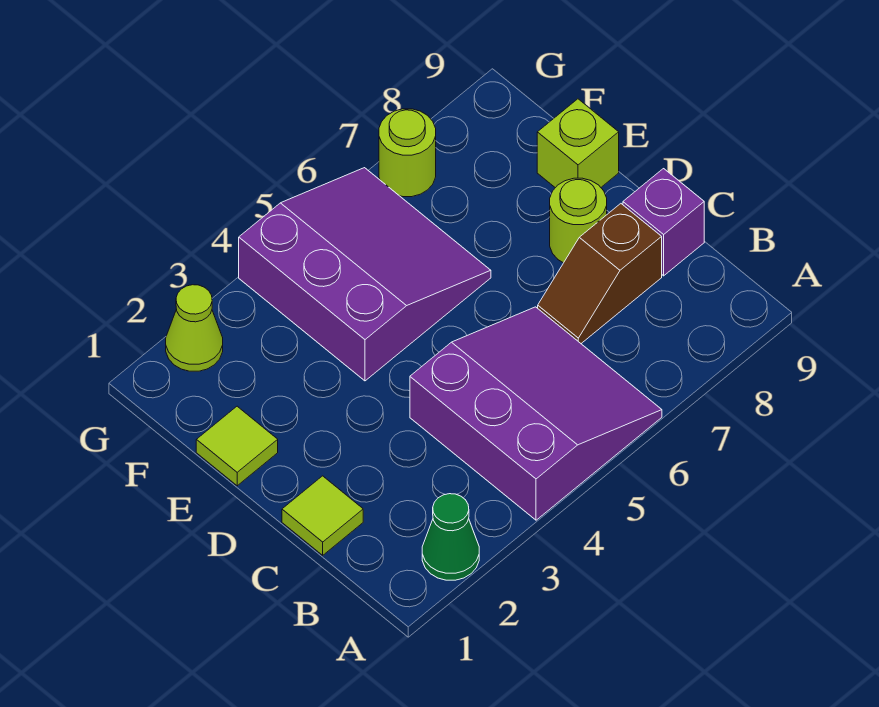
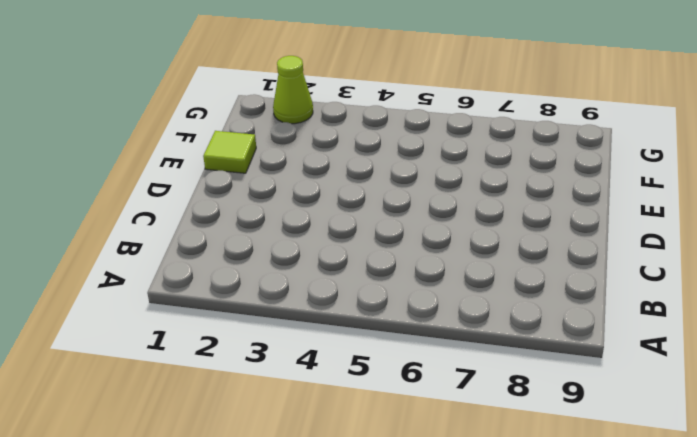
none -> green 1x1 cone [422,494,479,580]
none -> purple 3x3 slope [410,307,662,520]

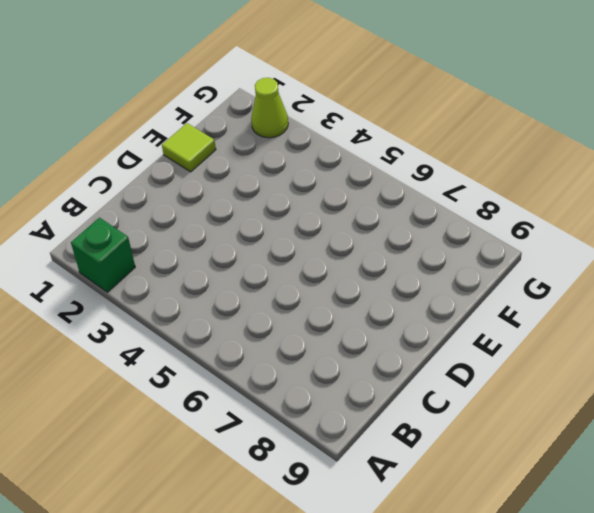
green 1x1 brick [71,218,135,292] -> green 1x1 cone [422,494,479,580]
none -> purple 3x3 slope [410,307,662,520]
none -> lime 1x1 tile [282,476,363,555]

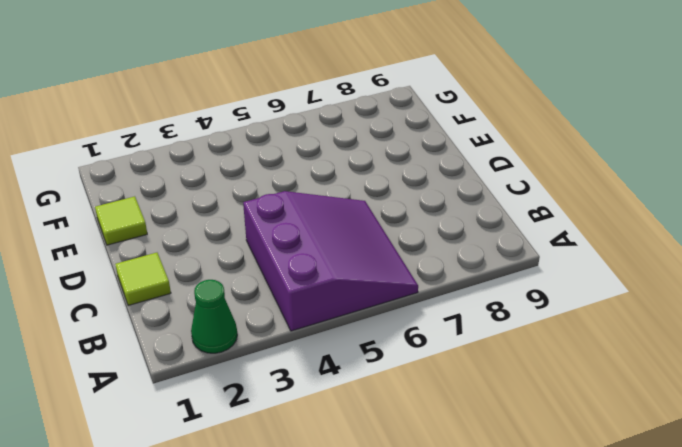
none -> brown 1x2 slope [538,204,662,343]
none -> purple 1x1 brick [623,169,704,276]

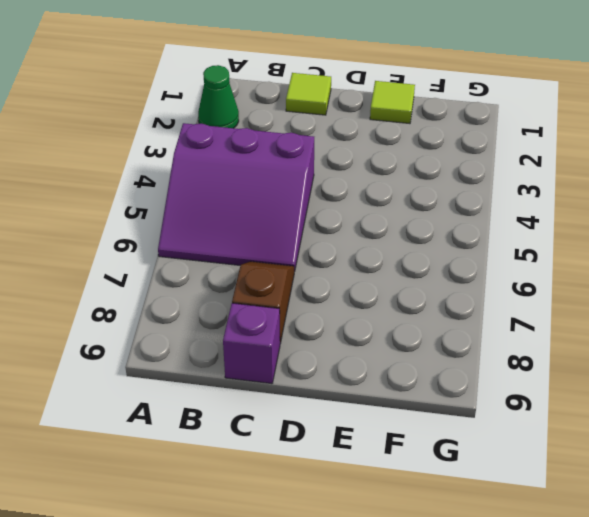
none -> lime 1x1 round brick [550,178,607,263]
none -> purple 3x3 slope [239,168,491,381]

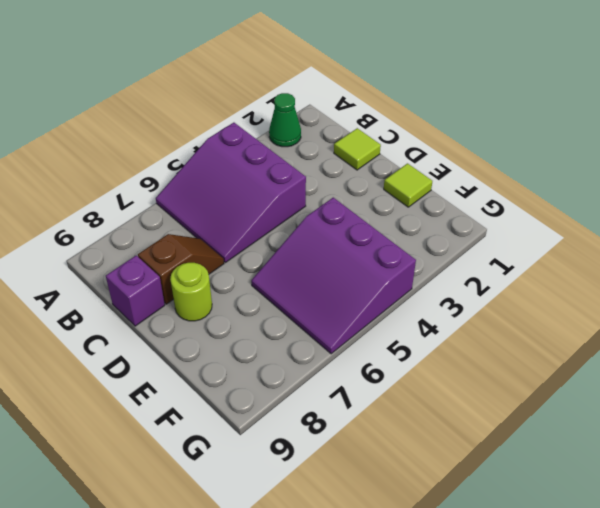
none -> lime 1x1 brick [537,99,619,188]
none -> lime 1x1 cone [166,285,223,371]

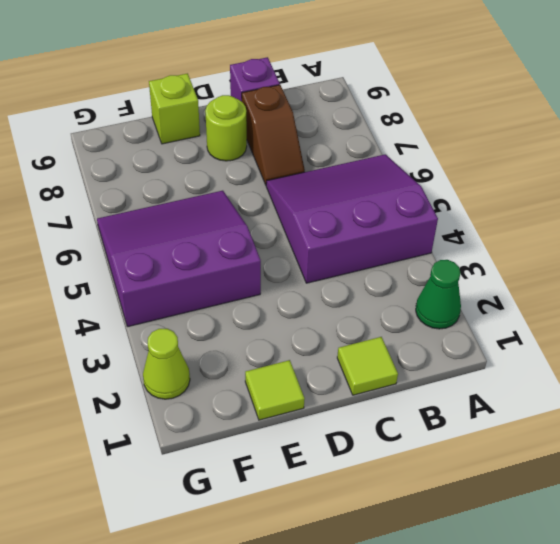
none -> lime 1x1 round brick [379,109,436,197]

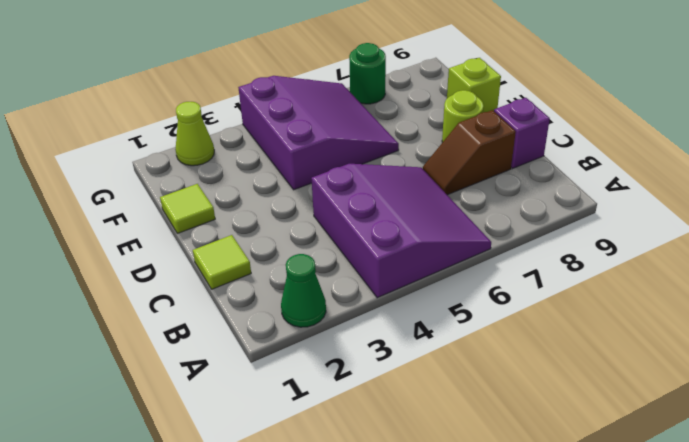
green 1x1 round brick [349,43,386,104] -> lime 1x1 round brick [379,109,436,197]

